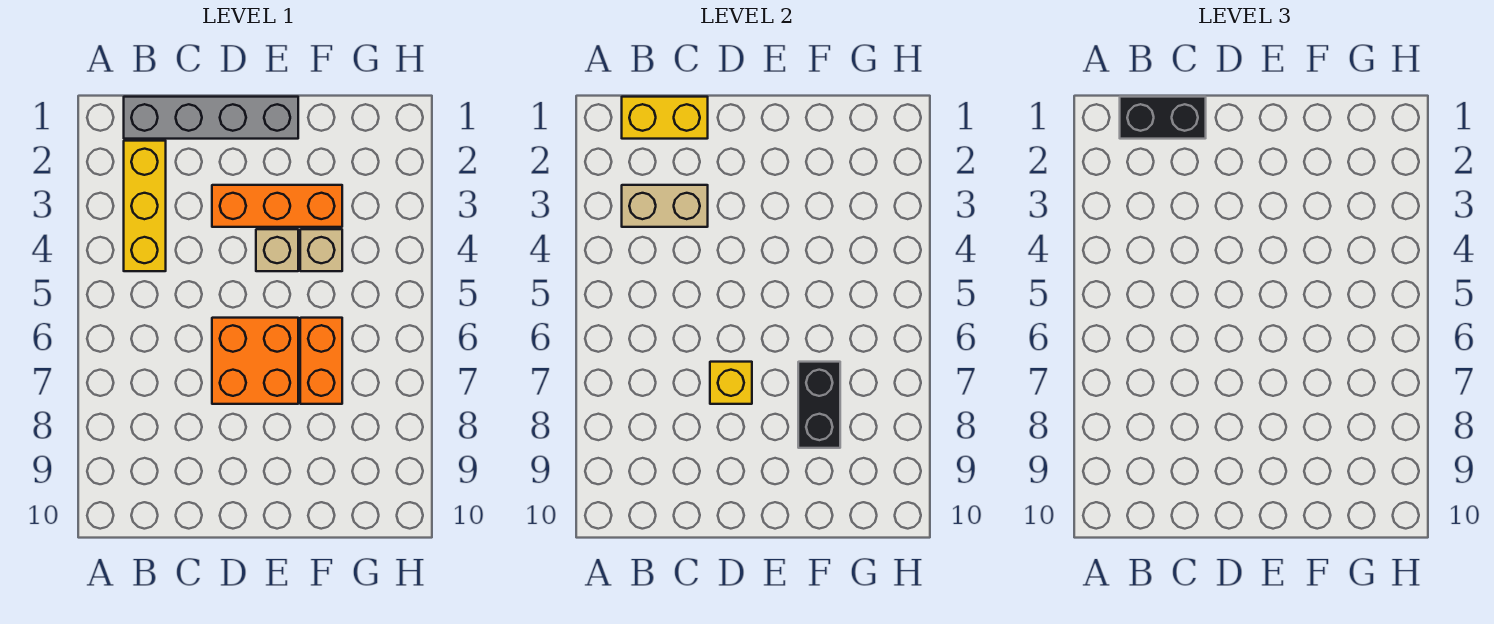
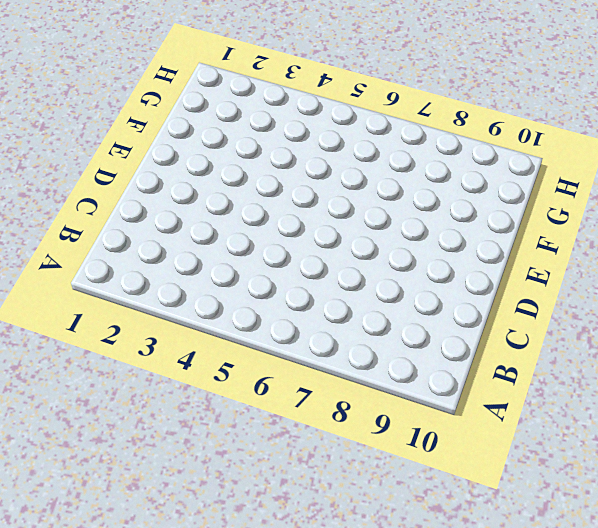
none -> grey 1x4 brick [124,97,298,139]
none -> yellow 1x3 brick [124,141,166,271]
none -> orange 1x3 brick [212,185,342,227]

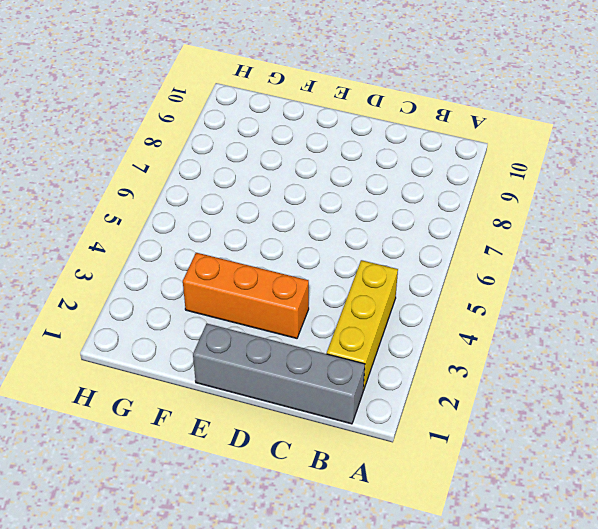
none -> orange 2x2 brick [212,318,298,404]
none -> tan 1x1 brick [256,229,298,271]
none -> tan 1x1 brick [300,229,342,271]

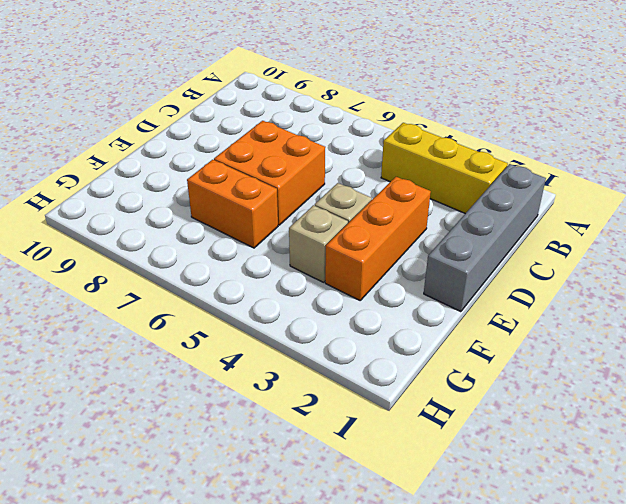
none -> yellow 1x2 brick [622,97,708,139]
none -> tan 1x2 brick [622,185,708,227]
none -> yellow 1x1 brick [710,362,752,404]

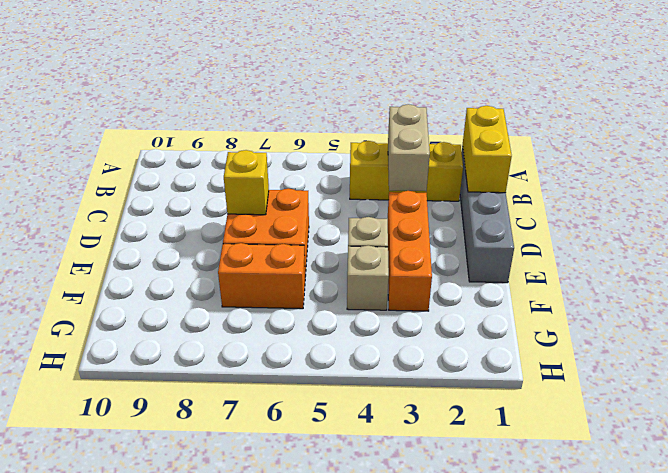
none -> black 1x2 brick [798,362,840,448]
none -> black 1x2 brick [1120,97,1206,139]

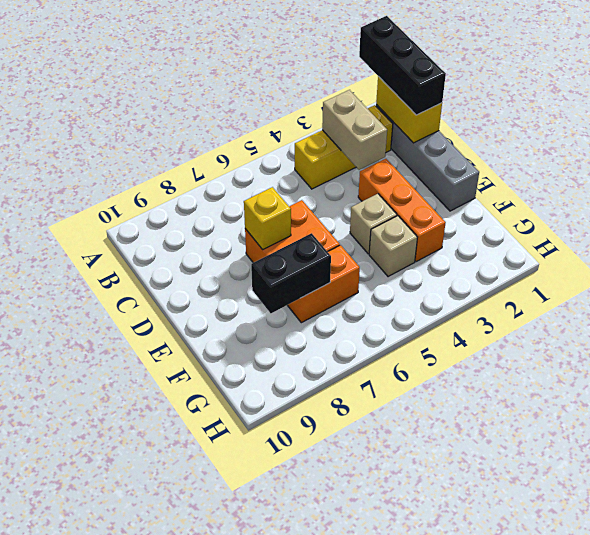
black 1x3 brick [359,16,446,115] -> black 1x2 brick [1120,97,1206,139]

